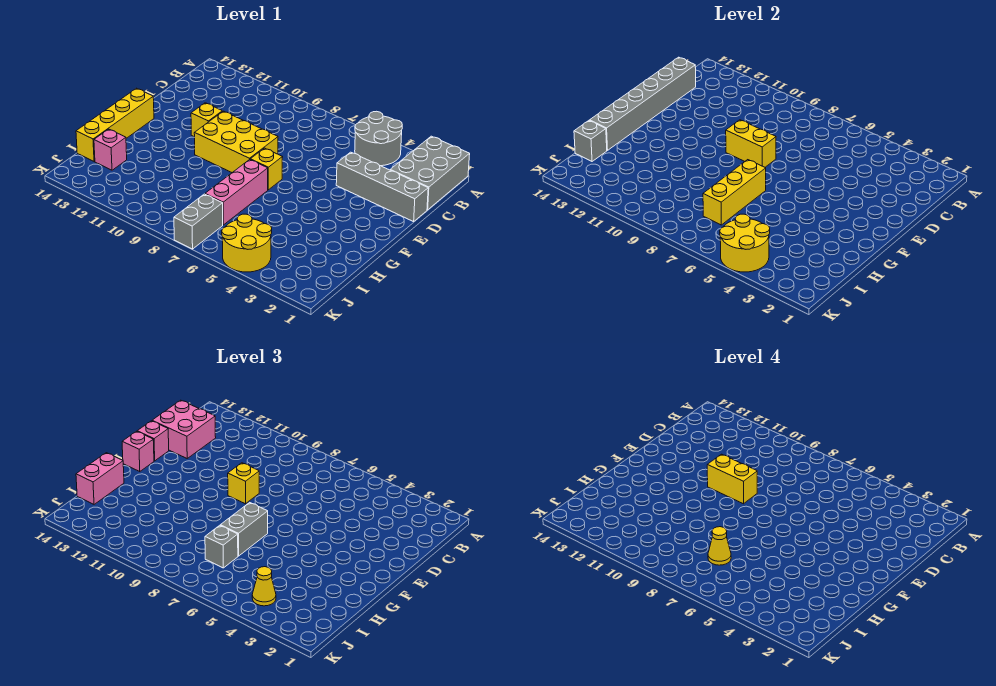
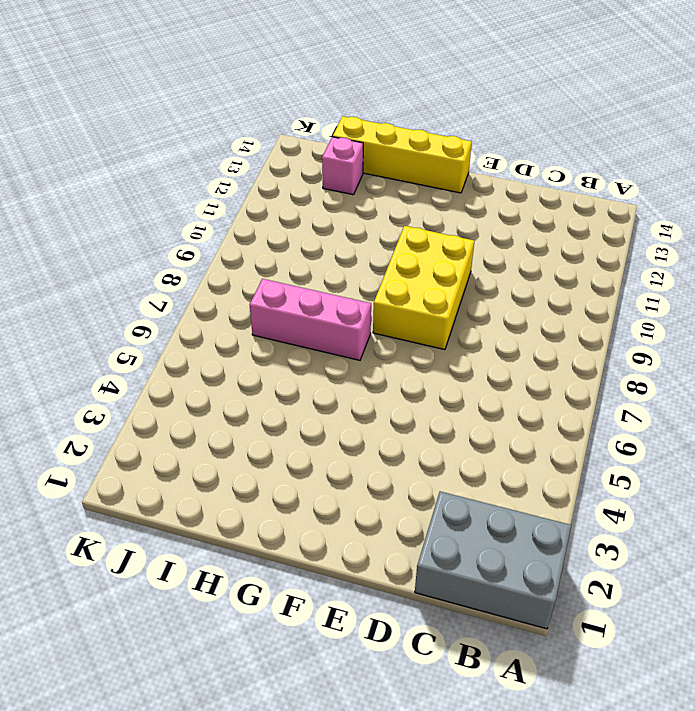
none -> grey 2x2 round brick [355,111,402,166]
none -> grey 1x4 brick [336,152,428,222]
none -> yellow 1x1 brick [191,103,222,137]

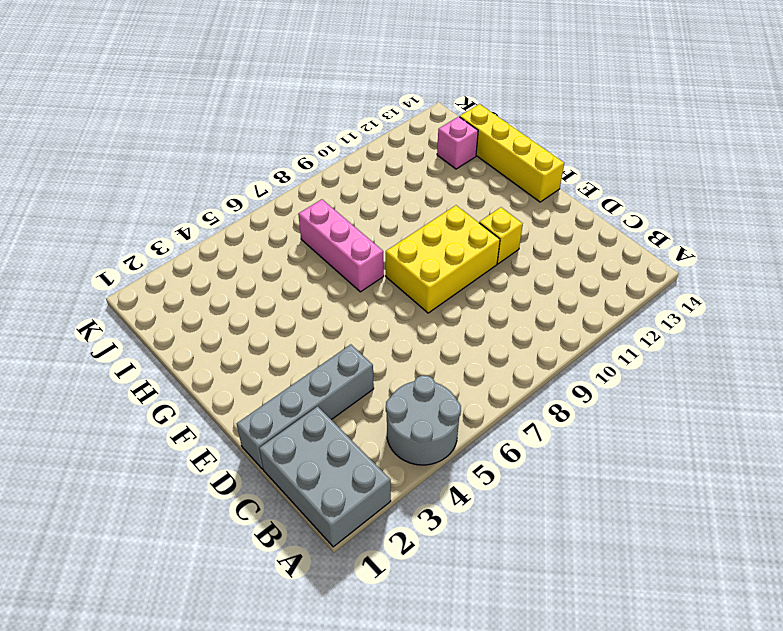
none -> yellow 1x1 brick [250,148,283,190]
none -> yellow 2x2 round brick [222,214,272,272]
none -> grey 1x2 brick [174,194,223,249]

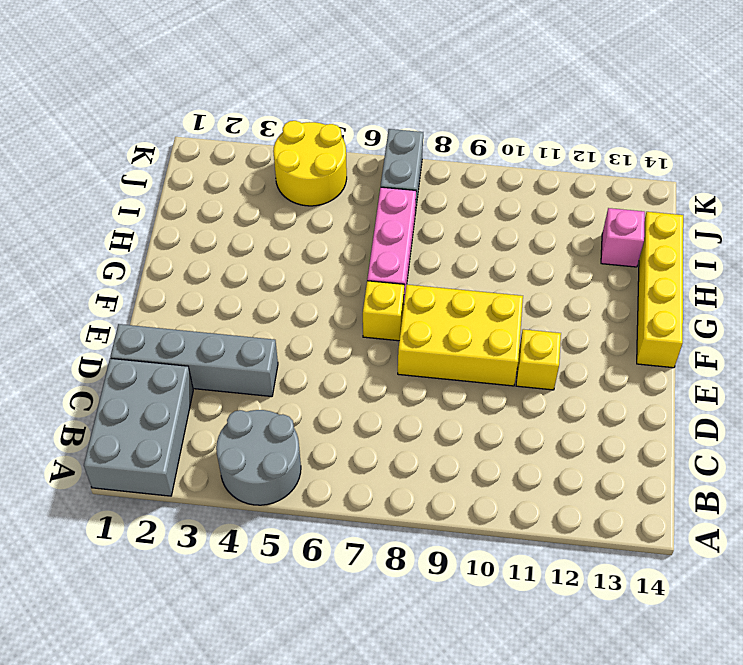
none -> grey 1x6 brick [590,57,696,150]
none -> yellow 1x2 brick [726,120,776,167]
none -> yellow 1x3 brick [703,160,766,225]

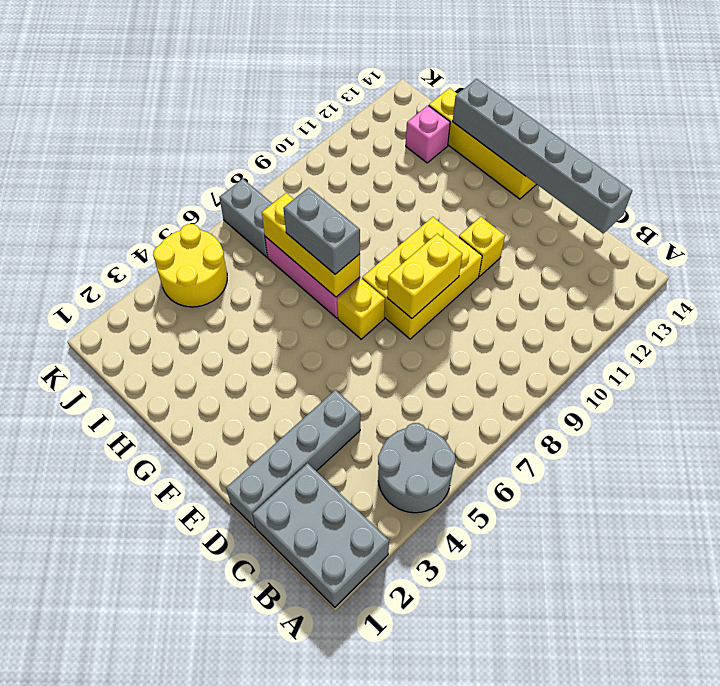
none -> grey 1x1 brick [574,121,607,161]
none -> yellow 2x2 round brick [720,214,770,272]
none -> pink 2x2 brick [152,400,216,458]

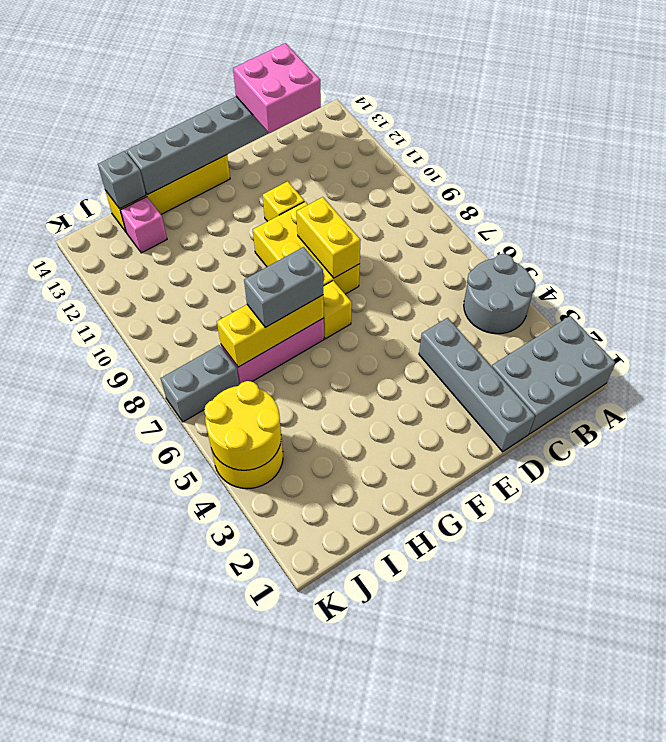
none -> yellow 1x1 brick [228,463,259,504]
none -> pink 1x1 brick [137,421,169,461]
none -> pink 1x1 brick [122,431,154,472]

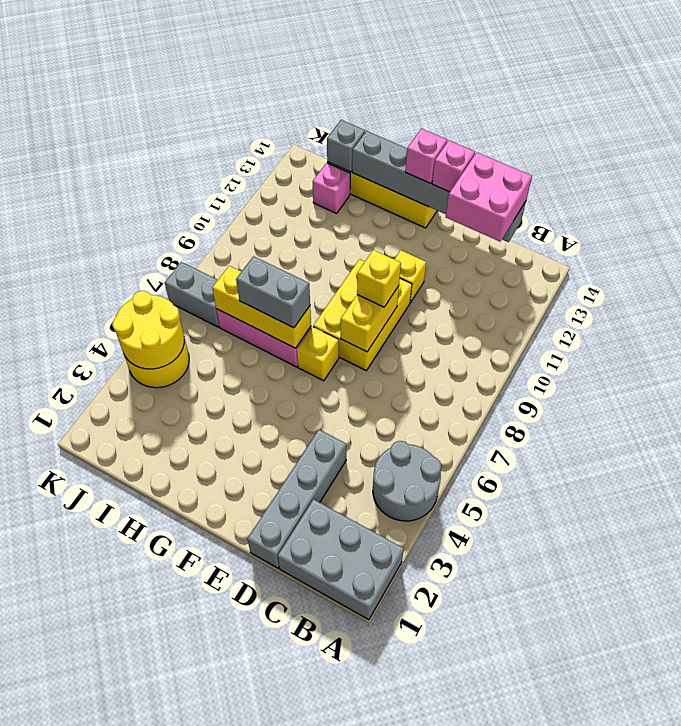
none -> pink 1x2 brick [76,453,124,504]
none -> grey 1x1 brick [205,525,238,568]
none -> yellow 1x1 cone [252,567,276,606]

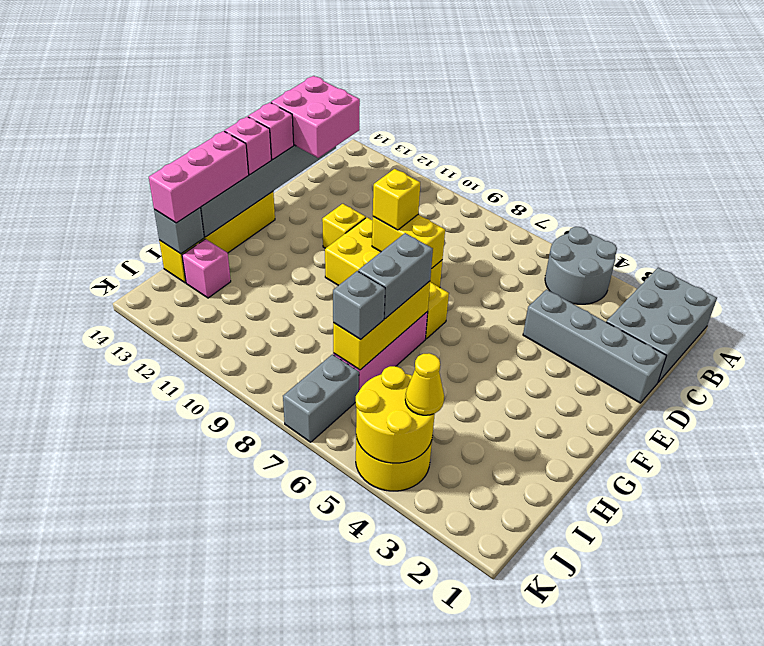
pink 1x3 brick [149,131,249,223] -> pink 1x2 brick [76,453,124,504]
none -> yellow 1x2 brick [707,454,757,504]
none -> yellow 1x1 cone [708,527,731,565]

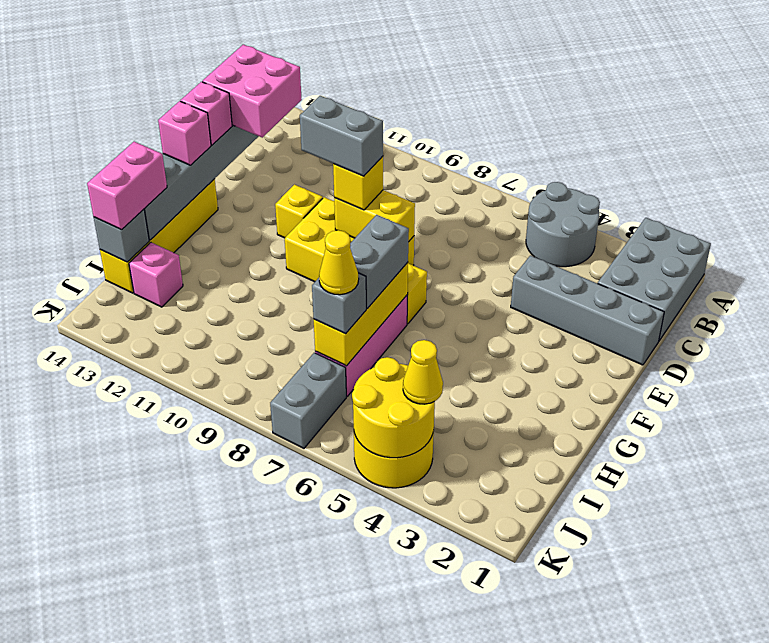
grey 1x2 brick [300,96,383,176] -> yellow 1x2 brick [707,454,757,504]

